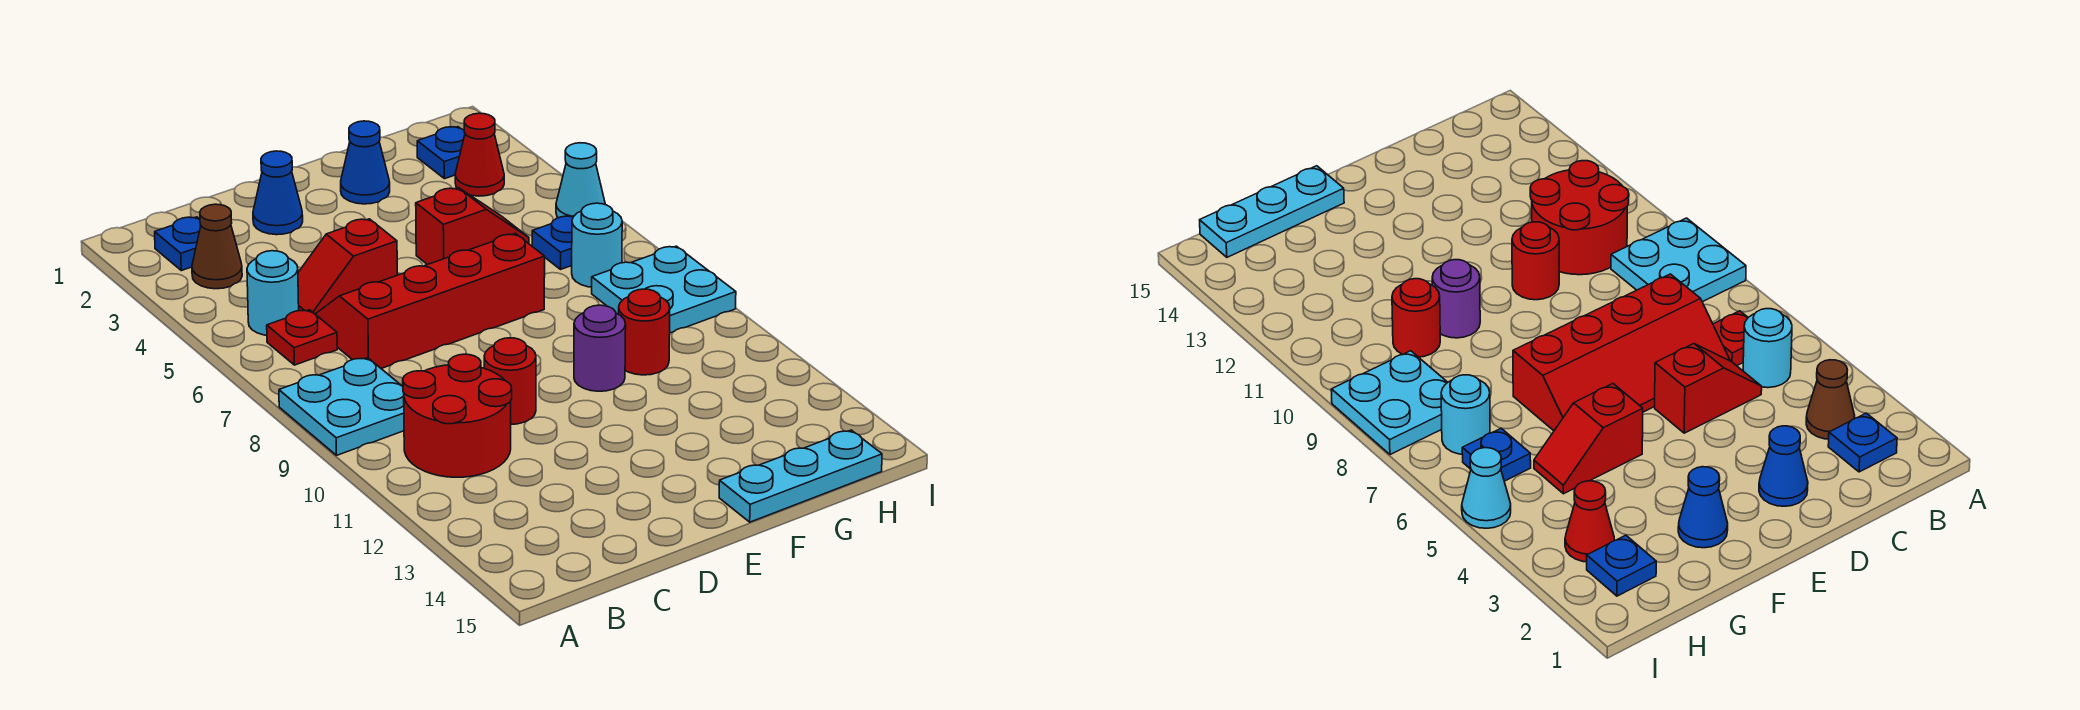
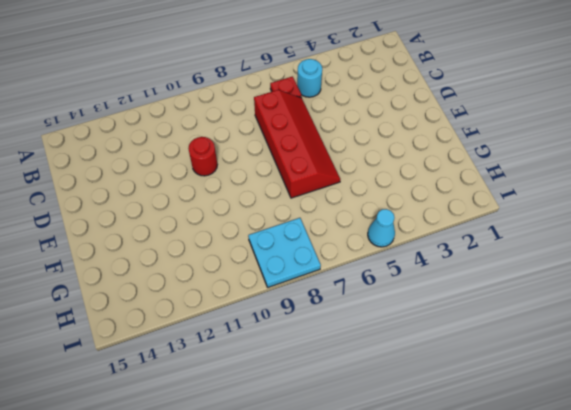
none -> cyan 2x2 plate [279,358,404,455]
none -> blue 1x1 plate [155,217,201,271]
none -> brown 1x1 cone [192,204,242,289]

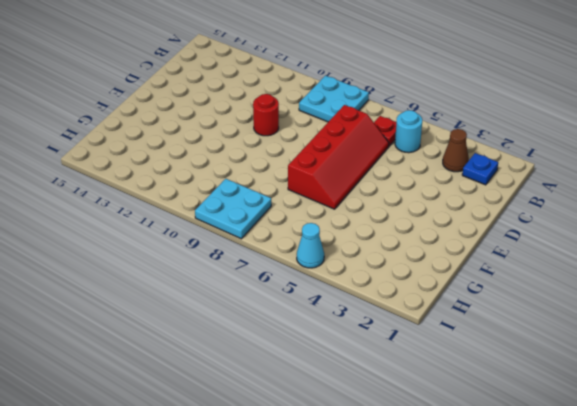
none -> red 2x2 round brick [403,354,512,477]
none -> red 1x2 slope [298,219,397,314]
none -> blue 1x1 cone [253,151,303,235]

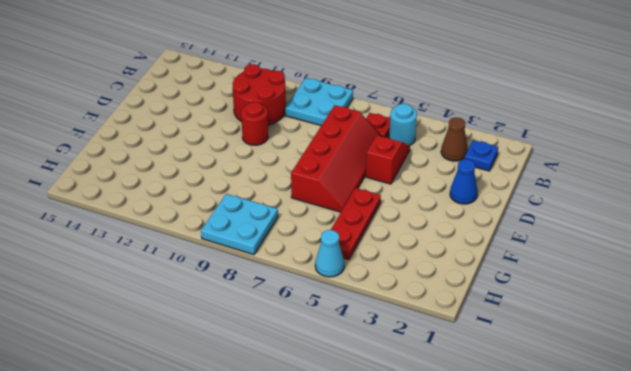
red 1x3 plate [331,188,381,260] -> red 1x2 slope [416,188,529,265]
none -> blue 1x1 cone [341,121,390,204]
none -> purple 1x1 round brick [574,305,626,391]
none -> cyan 1x3 plate [719,430,882,522]

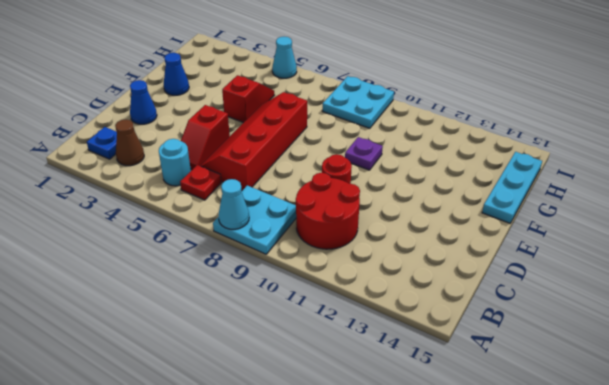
cyan 1x1 cone [218,179,249,229] -> none
purple 1x1 plate [345,137,383,170] -> purple 1x1 round brick [574,305,626,391]
none -> red 1x1 round brick [619,289,670,375]
none -> blue 1x1 plate [417,127,465,179]
none -> red 1x1 cone [455,113,504,196]

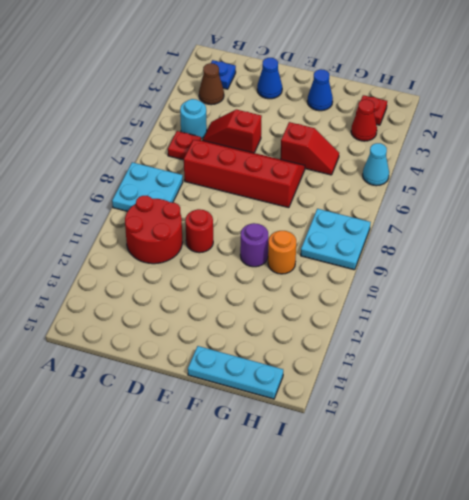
orange 1x1 round brick [268,231,296,274] -> red 1x1 round brick [619,289,670,375]
red 1x1 plate [356,95,387,125] -> blue 1x1 plate [417,127,465,179]
none -> blue 1x1 plate [532,216,574,269]
none -> cyan 1x1 round brick [572,203,622,287]

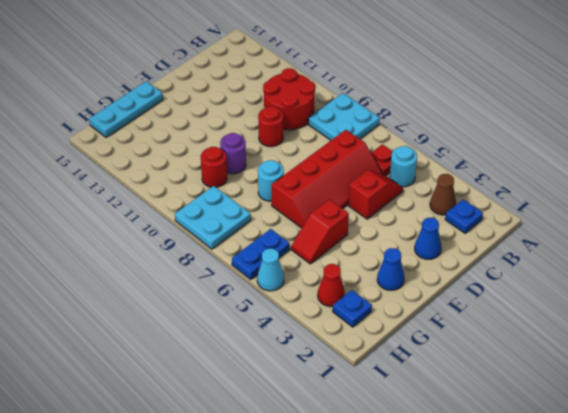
cyan 1x1 round brick [258,160,284,201] -> cyan 1x1 round brick moved to [572,203,622,287]
blue 1x2 plate [232,229,290,279] -> blue 1x1 plate [532,216,574,269]

